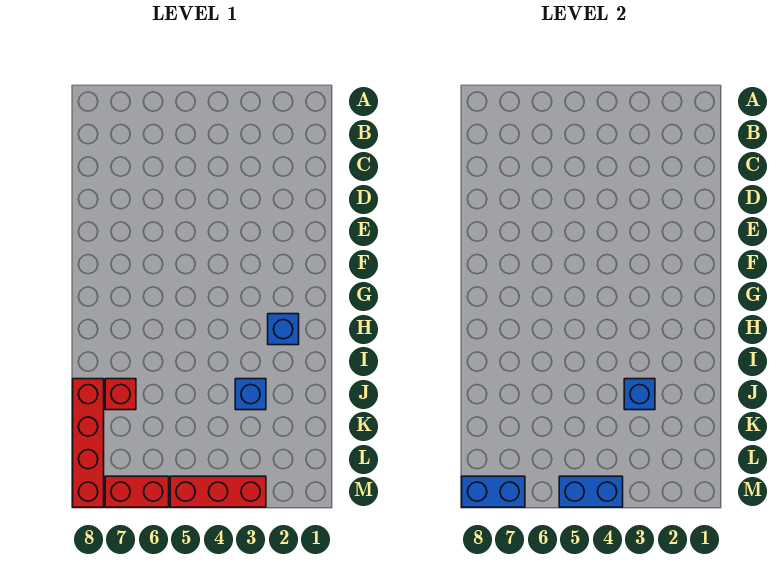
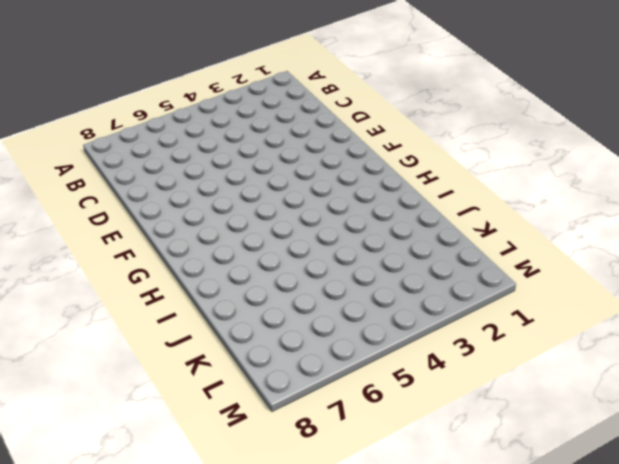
none -> blue 1x1 brick [268,314,299,345]
none -> blue 1x1 brick [235,379,266,410]

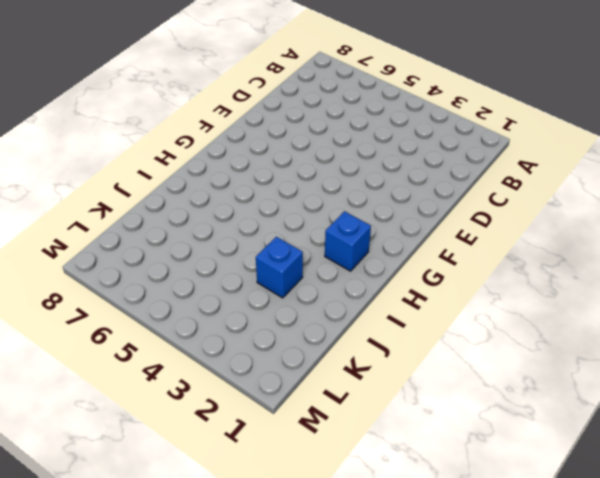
none -> red 1x1 brick [105,379,136,410]
none -> red 1x4 brick [73,379,104,507]

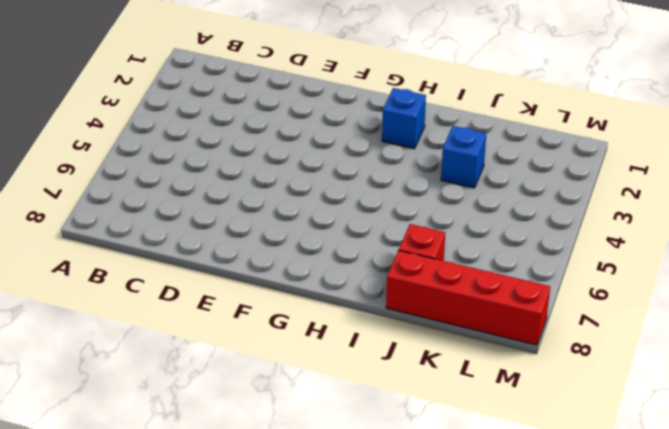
none -> red 1x3 brick [170,476,266,507]
none -> red 1x2 brick [105,476,169,507]

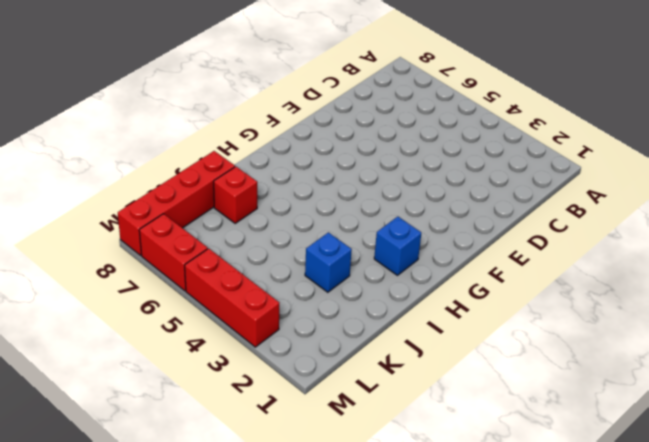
none -> blue 1x1 brick [624,379,655,410]
none -> blue 1x2 brick [559,476,623,507]

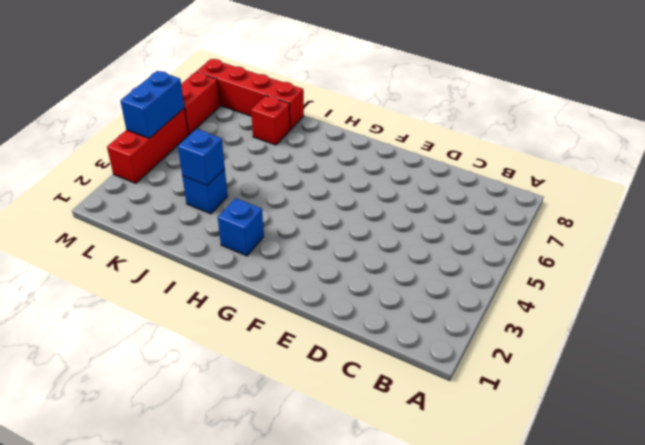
none -> blue 1x2 brick [462,476,525,507]

